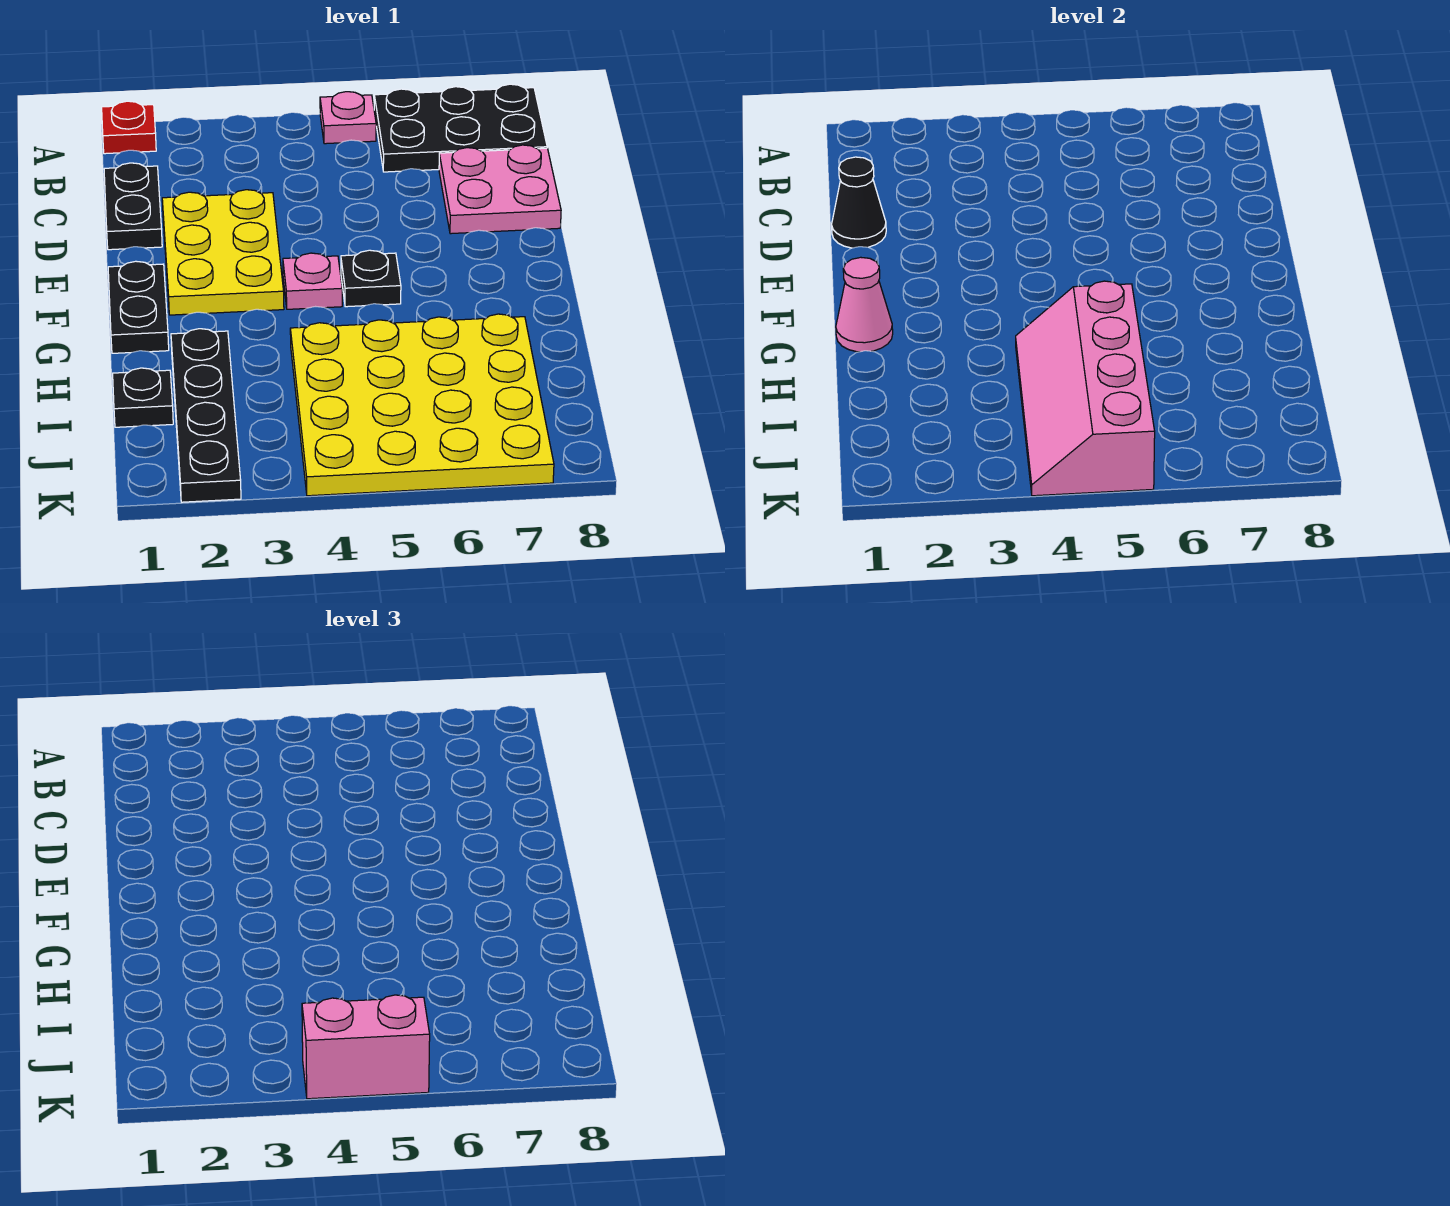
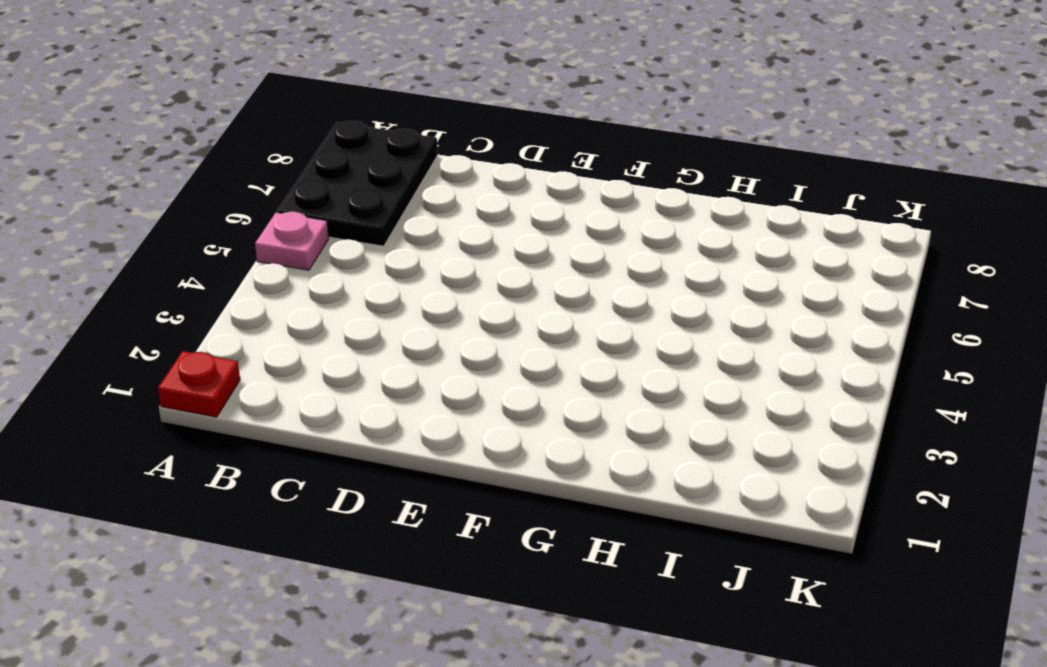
none -> black 1x2 plate [104,163,162,250]
none -> pink 2x2 plate [439,145,561,234]
none -> yellow 2x3 plate [162,190,284,315]

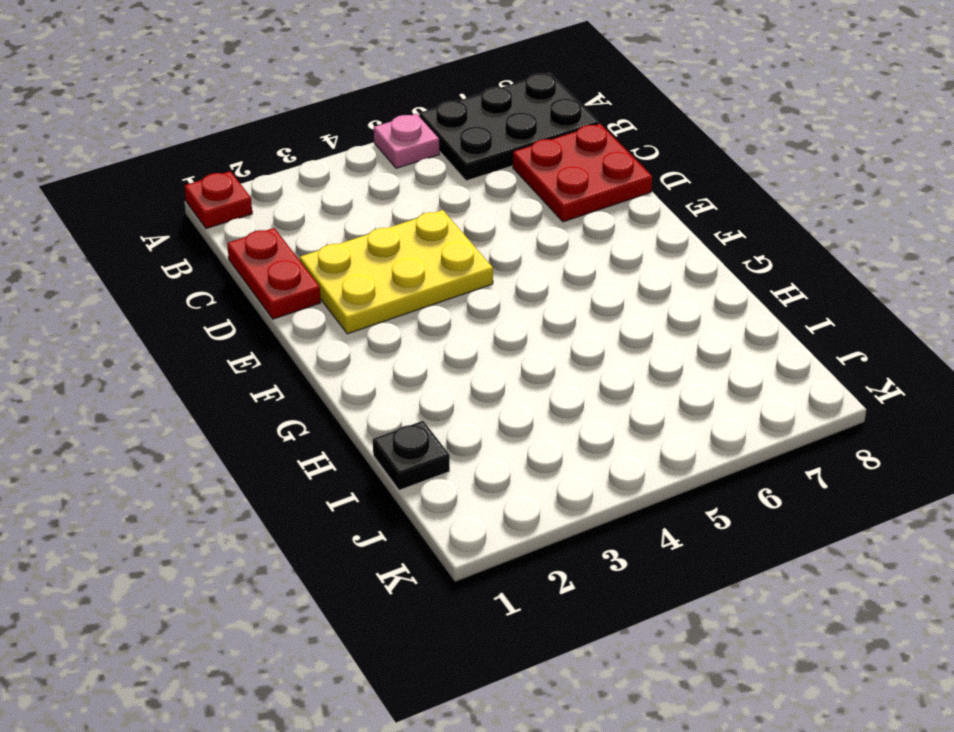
red 1x2 plate [227,228,321,319] -> black 1x2 plate [104,163,162,250]
red 2x2 plate [513,124,652,222] -> pink 2x2 plate [439,145,561,234]
yellow 2x3 plate [300,210,493,334] -> yellow 2x3 plate turned to [162,190,284,315]
none -> black 1x2 plate [108,261,169,353]
none -> pink 1x1 plate [283,253,342,309]
none -> black 1x1 plate [341,250,401,307]

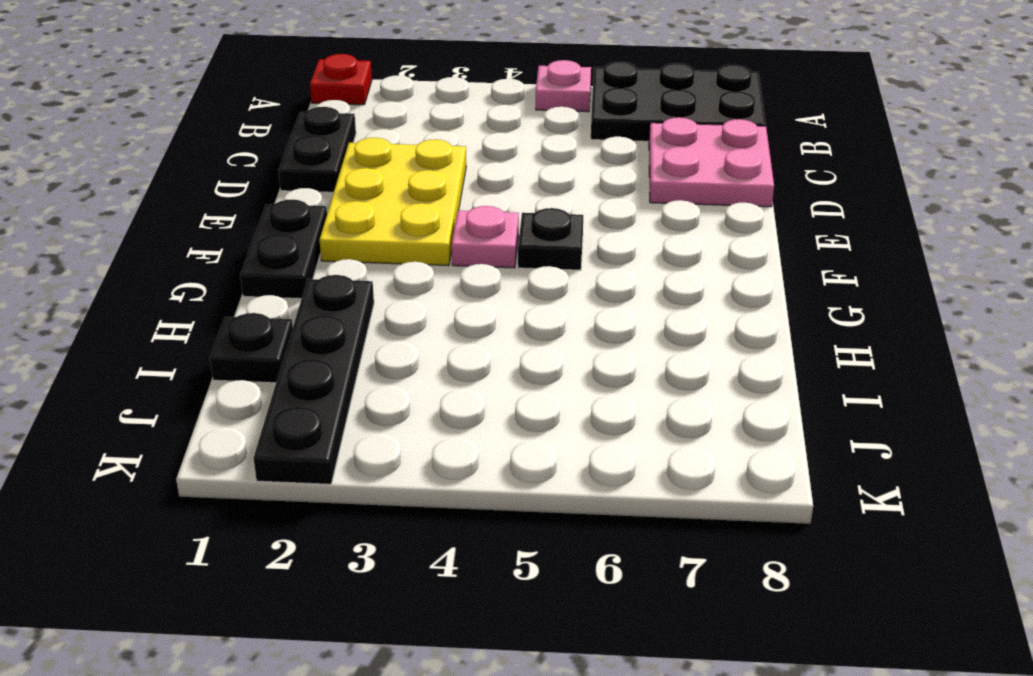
none -> yellow 4x4 plate [290,314,554,496]
none -> black 1x1 cone [832,157,886,248]
none -> pink 1x1 cone [836,257,893,352]

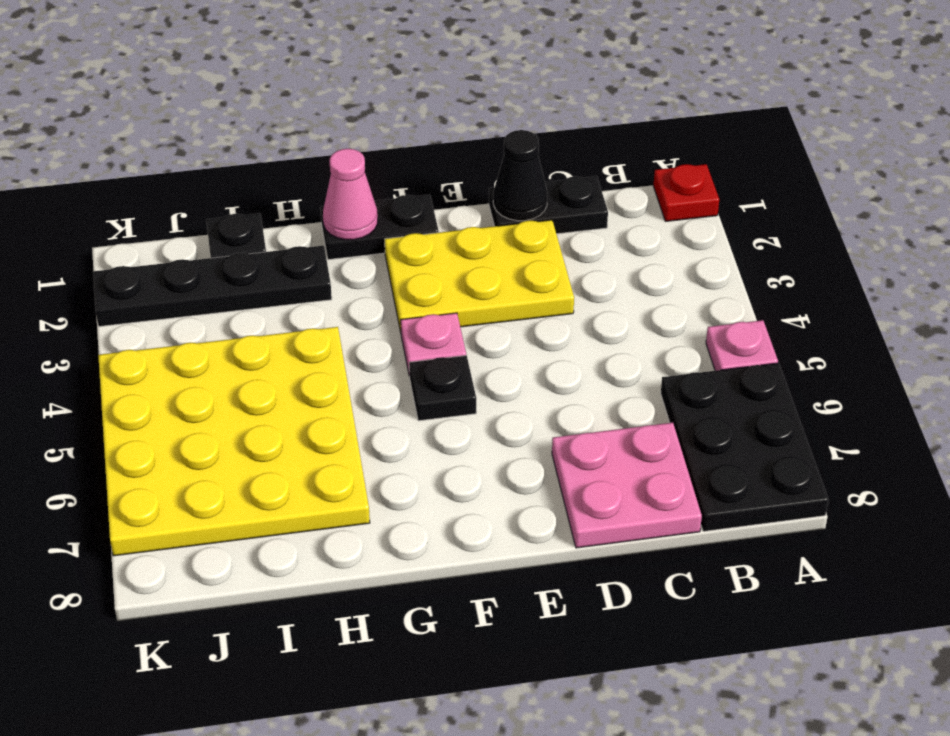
none -> pink 2x4 slope [1016,281,1155,496]
none -> pink 1x2 brick [302,995,430,1099]

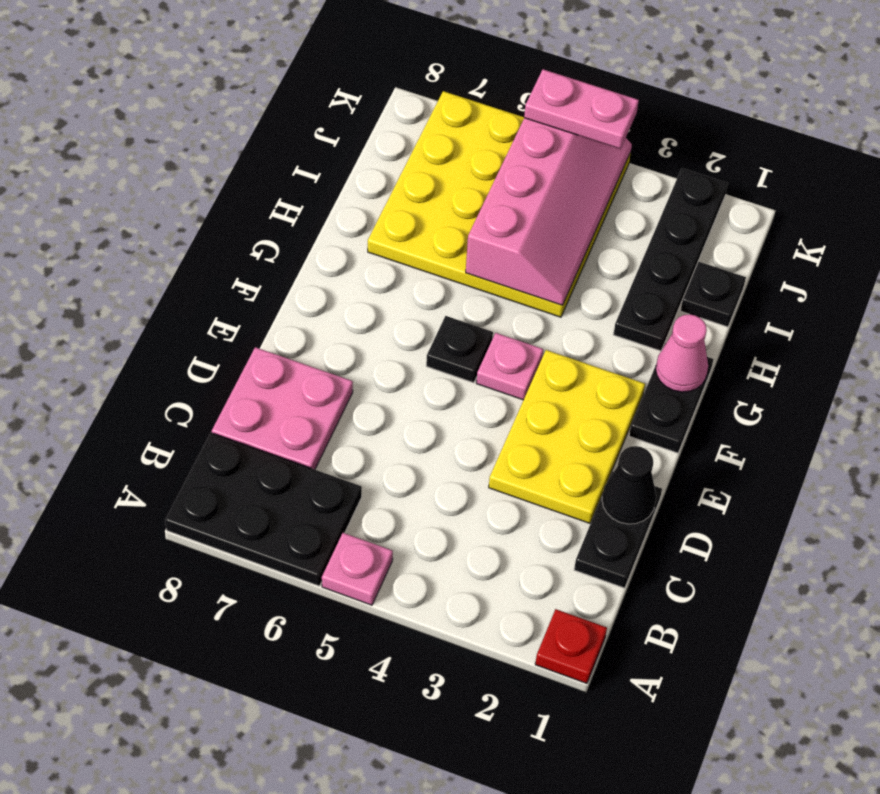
pink 1x2 plate [524,69,639,149] -> pink 1x2 brick [302,995,430,1099]

